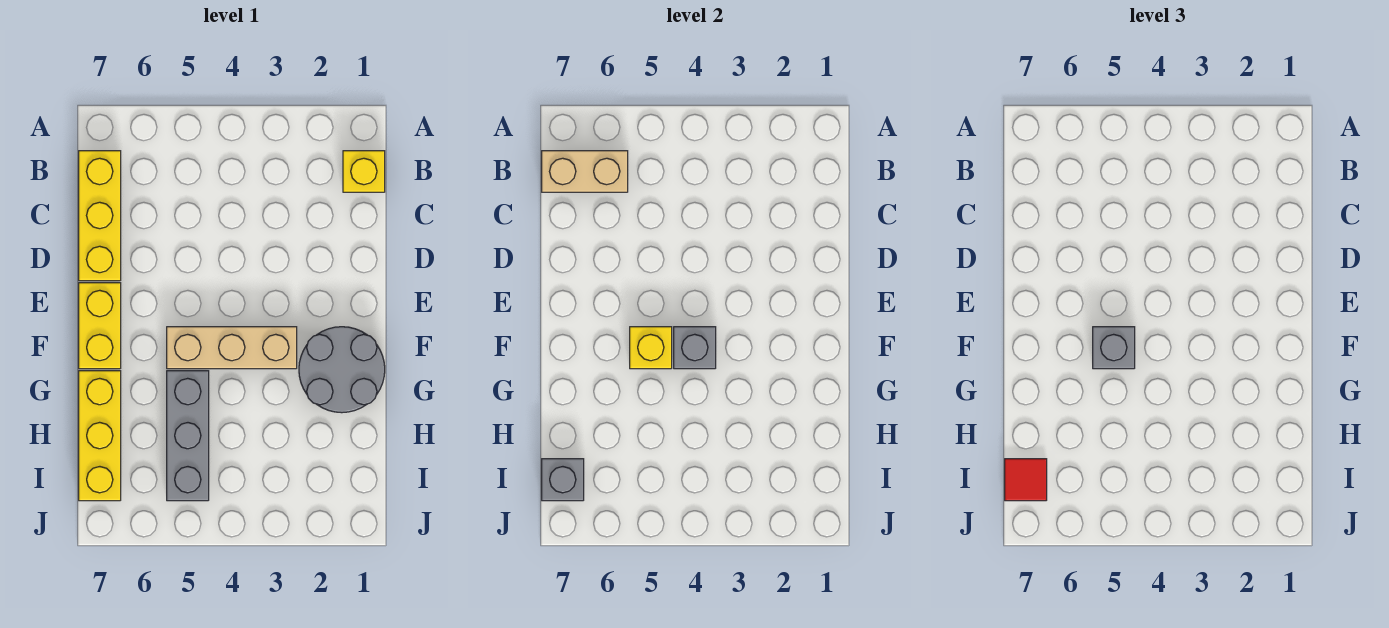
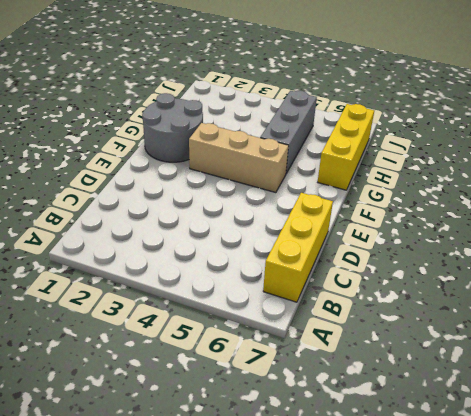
none -> yellow 1x1 brick [343,151,385,192]
none -> yellow 1x2 brick [79,283,121,369]
none -> tan 1x2 brick [542,151,628,192]

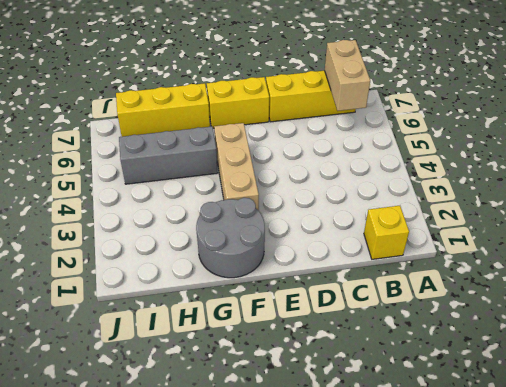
none -> grey 1x1 brick [674,327,716,369]
none -> yellow 1x1 brick [630,327,672,369]
none -> grey 1x1 brick [542,459,584,501]

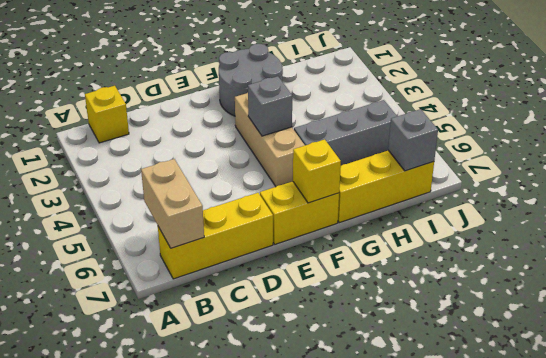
yellow 1x1 brick [293,139,341,203] -> yellow 1x1 brick moved to [630,327,672,369]
none -> grey 1x1 brick [1093,327,1135,369]
none -> red 1x1 tile [1005,459,1047,501]

